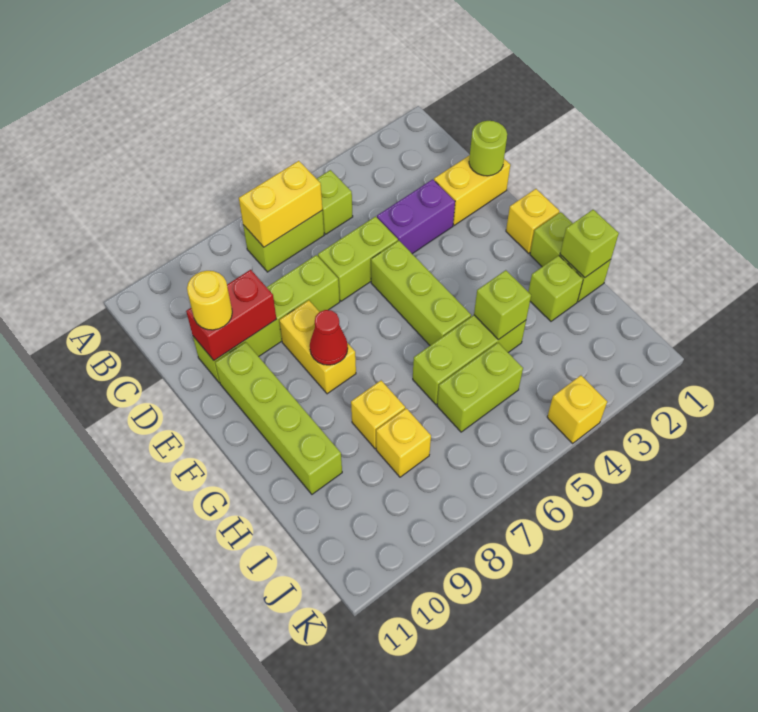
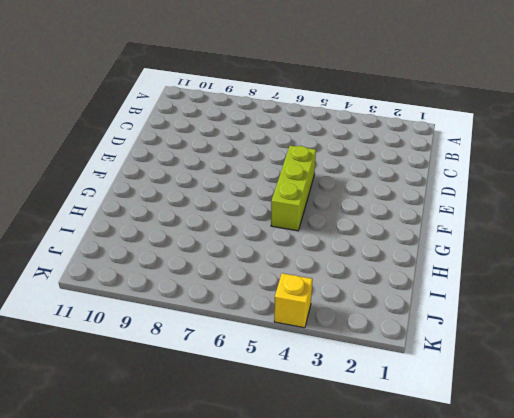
none -> lime 1x1 brick [317,170,353,234]
none -> lime 1x2 brick [243,211,324,272]
none -> yellow 1x2 brick [434,155,510,225]

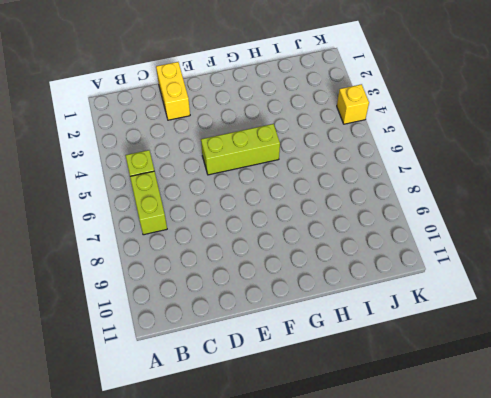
none -> purple 1x2 brick [377,179,455,254]
none -> lime 1x2 brick [318,216,398,301]
none -> lime 1x4 brick [193,255,340,383]

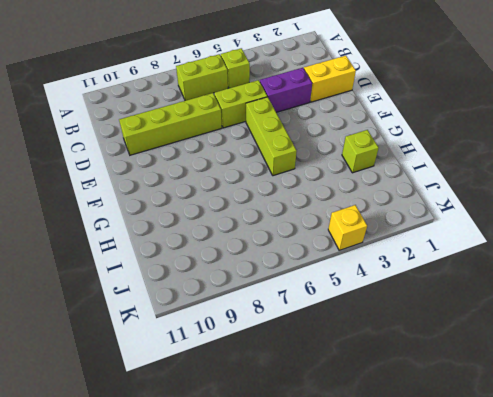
none -> yellow 1x2 brick [279,300,356,394]
none -> lime 1x4 brick [215,342,342,494]
none -> yellow 1x1 brick [506,189,560,253]

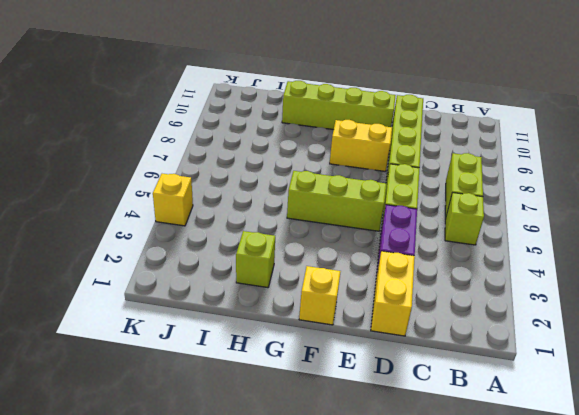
none -> lime 1x2 brick [530,212,611,302]
none -> lime 1x3 brick [413,315,526,405]
none -> yellow 1x1 brick [351,381,405,449]

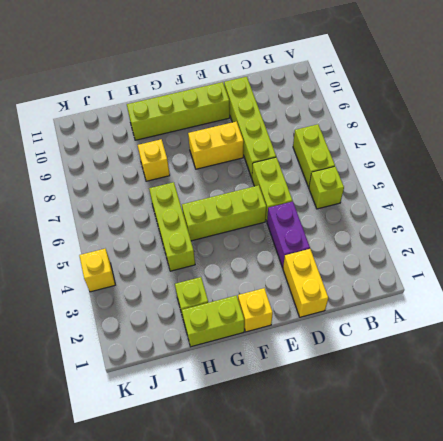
none -> lime 1x2 brick [437,343,523,432]
none -> yellow 1x1 brick [376,408,431,477]
none -> yellow 1x2 brick [239,161,322,247]

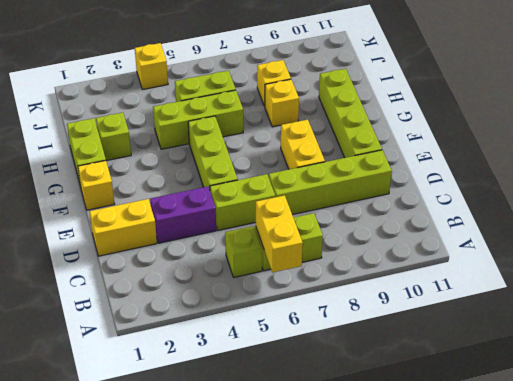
yellow 1x2 brick [256,195,303,272] -> yellow 1x2 brick turned to [239,161,322,247]
none -> lime 1x1 round brick [469,121,507,176]
none -> red 1x2 brick [186,270,276,360]
none -> red 1x1 cone [310,310,348,365]

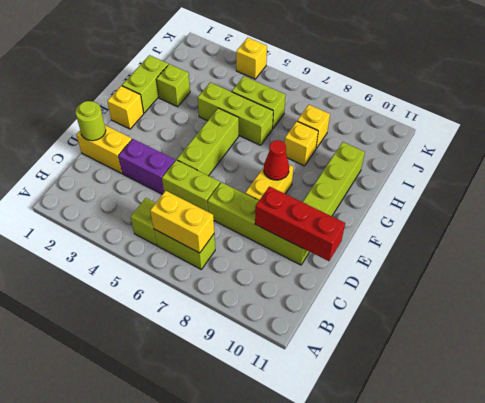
red 1x3 brick [255,186,345,261] -> red 1x2 brick [186,270,276,360]
none -> lime 1x1 brick [560,210,619,278]
none -> lime 1x1 brick [474,270,531,340]
none -> yellow 1x1 round brick [187,271,232,330]

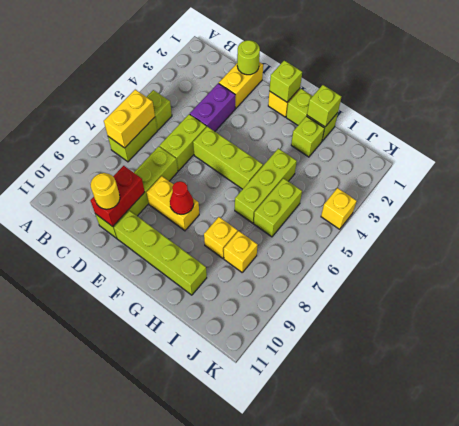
lime 1x1 brick [269,60,302,102] -> lime 1x1 brick moved to [474,270,531,340]

